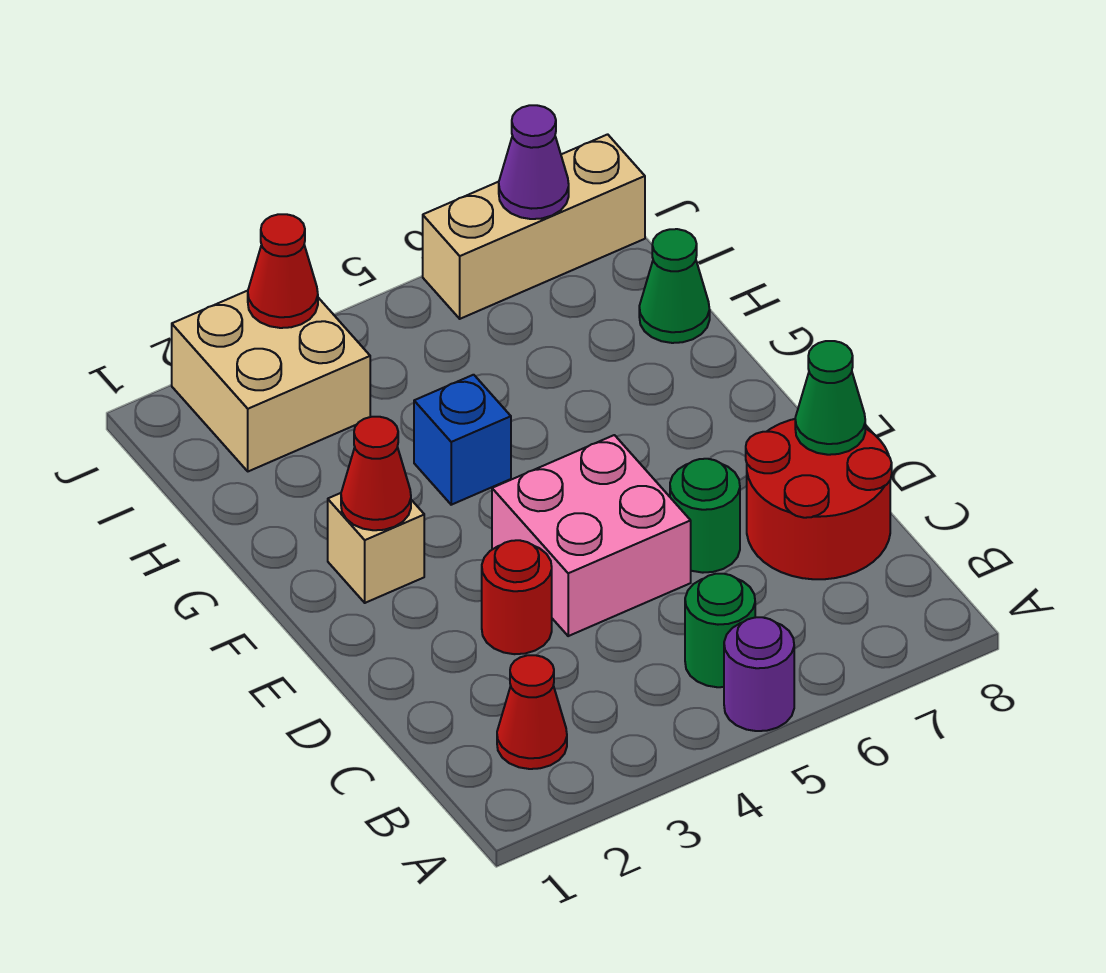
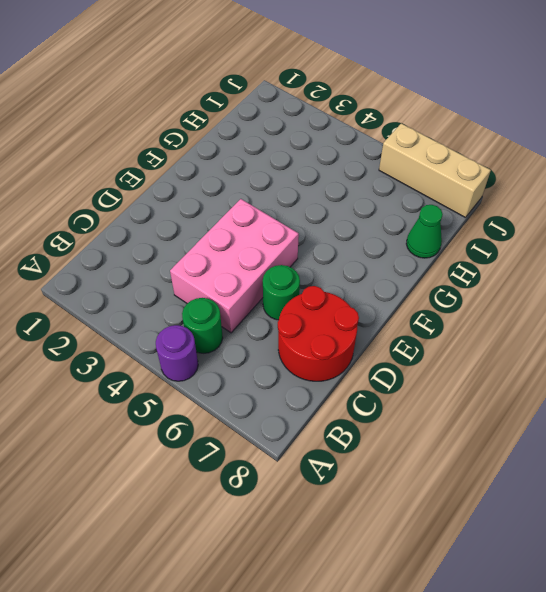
pink 2x3 brick [170,199,299,333] -> pink 2x2 brick [492,435,691,636]
none -> red 1x1 cone [497,655,567,769]
none -> red 1x1 round brick [482,540,552,654]
none -> tan 1x1 brick [328,493,424,603]

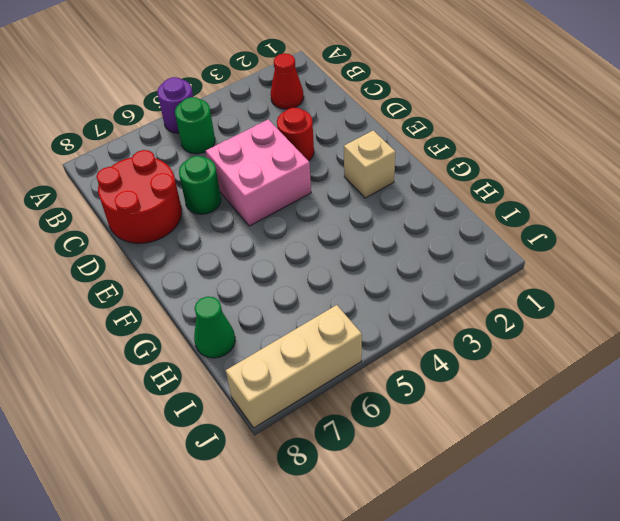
none -> blue 1x1 brick [414,375,511,505]
none -> tan 2x2 brick [172,291,370,471]
none -> green 1x1 cone [795,341,865,455]

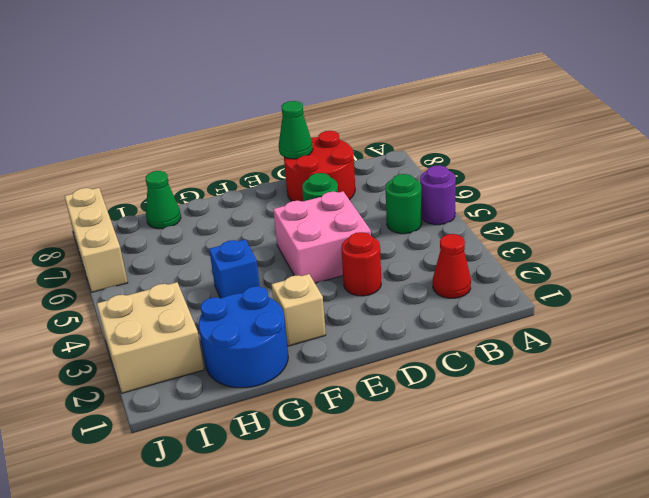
blue 2x2 round brick [199,286,288,388] -> none
none -> red 1x1 cone [341,417,411,530]
none -> red 1x1 cone [248,214,318,328]
none -> purple 1x1 cone [499,105,569,219]

